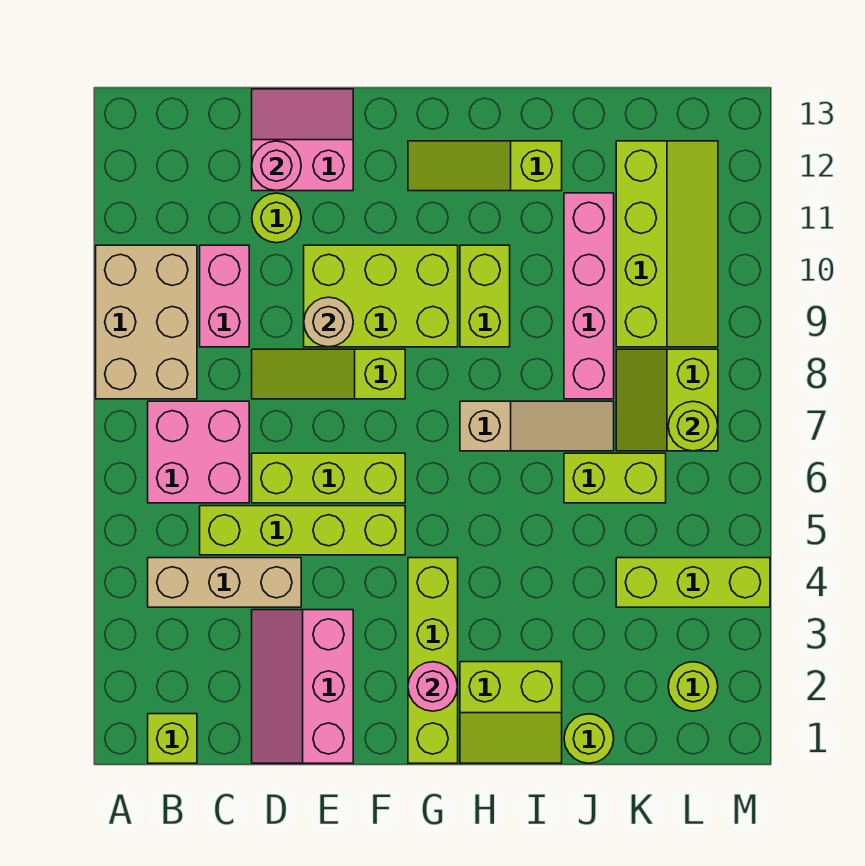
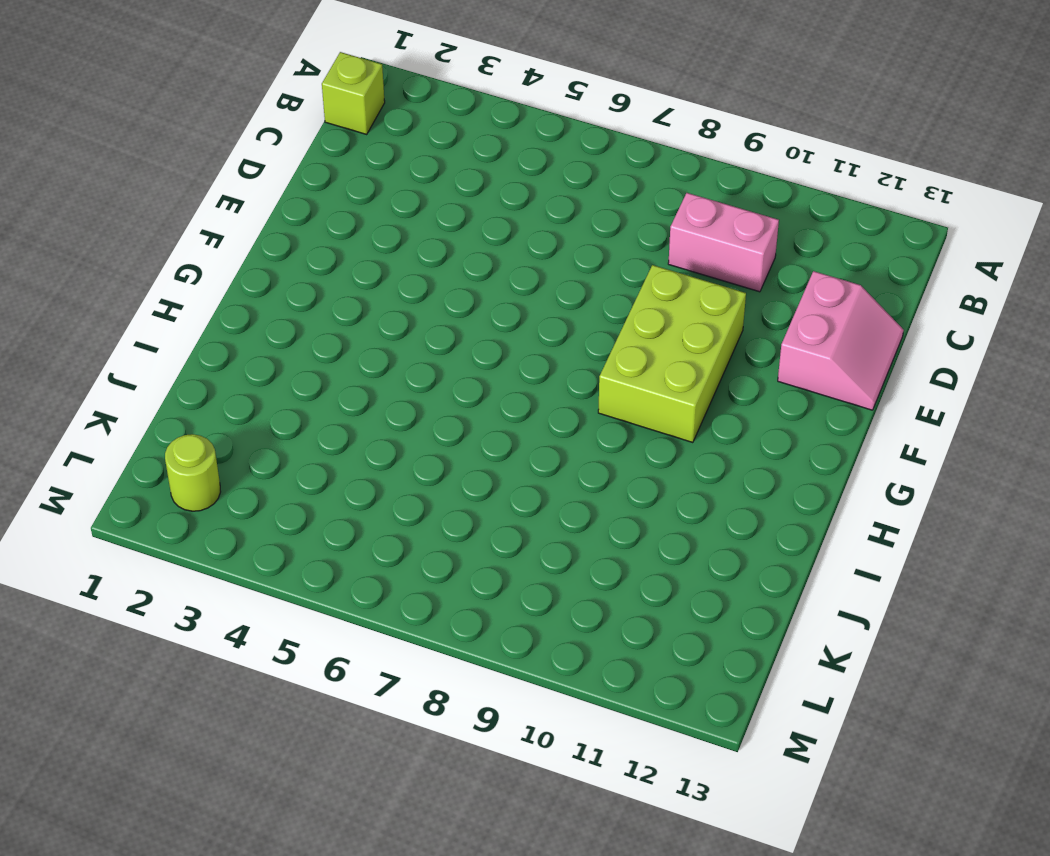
none -> tan 2x3 brick [96,245,197,399]
none -> tan 1x3 brick [148,558,301,607]
none -> pink 2x2 brick [148,401,249,503]

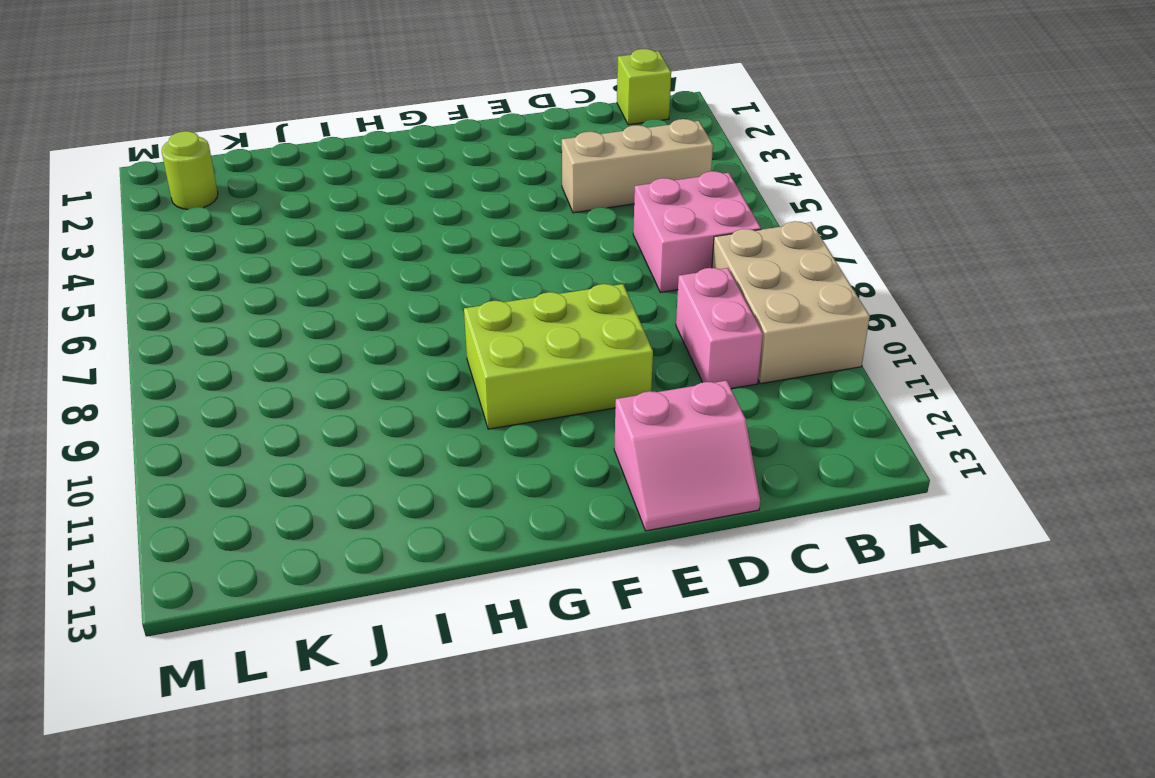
none -> lime 1x4 brick [200,506,405,555]
none -> pink 2x3 slope [252,610,353,763]
none -> lime 1x3 brick [252,453,405,503]

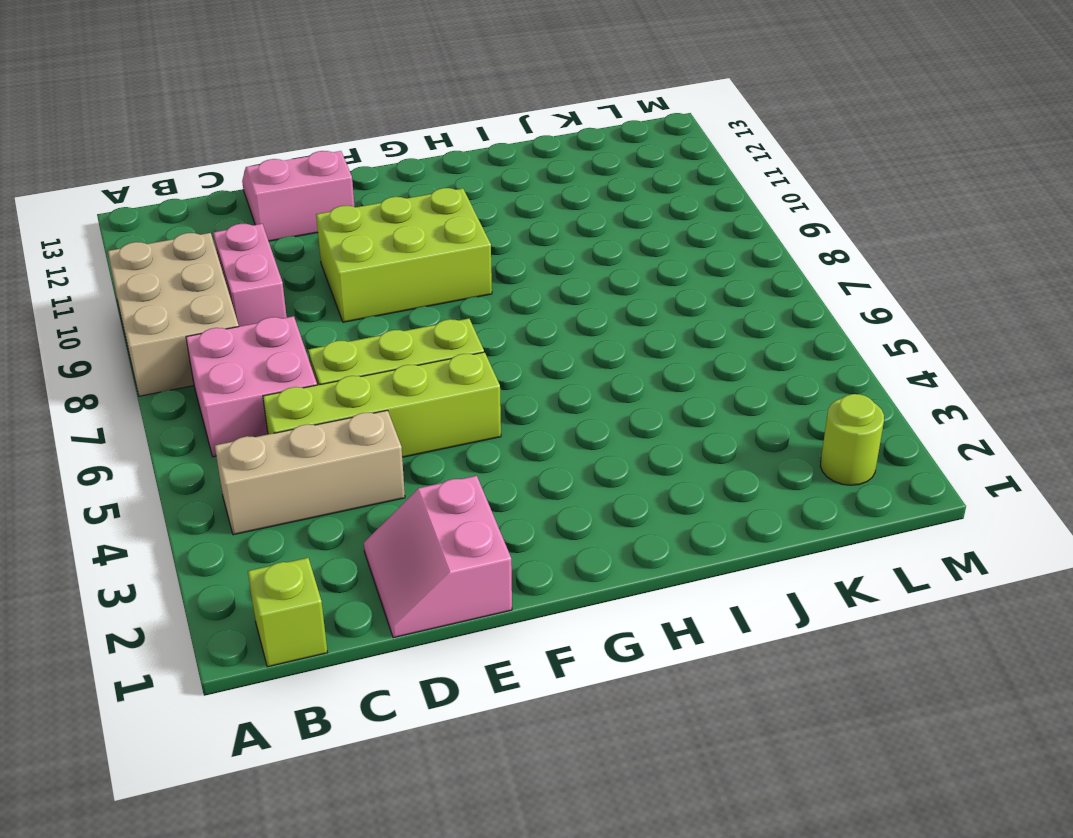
pink 2x2 slope [364,476,512,638] -> pink 2x3 slope [252,610,353,763]
none -> lime 1x3 slope [252,349,405,399]
none -> lime 1x1 round brick [252,193,301,243]
none -> lime 1x4 brick [408,558,458,763]

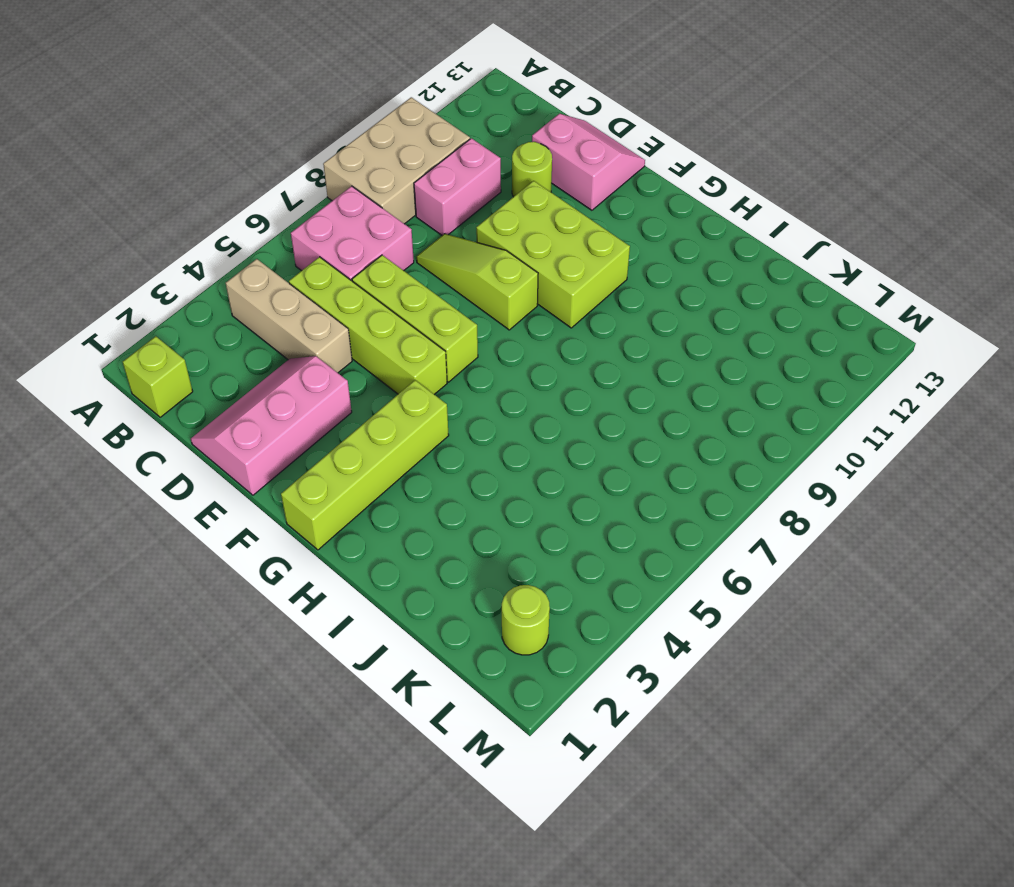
none -> lime 1x3 slope [408,141,562,191]
none -> lime 2x2 slope [460,662,562,763]
none -> tan 1x3 slope [460,401,614,451]

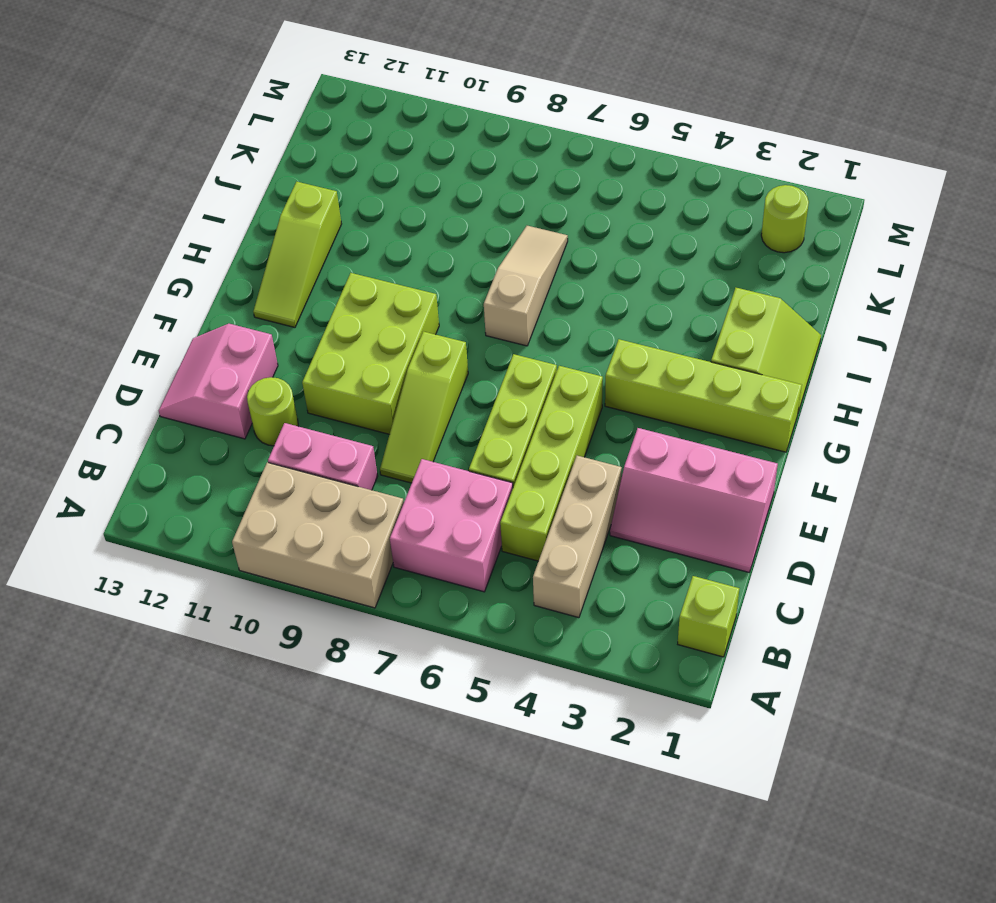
none -> lime 1x2 brick [460,245,510,347]
none -> lime 1x1 round brick [564,714,614,763]
none -> lime 1x2 brick [564,453,666,503]

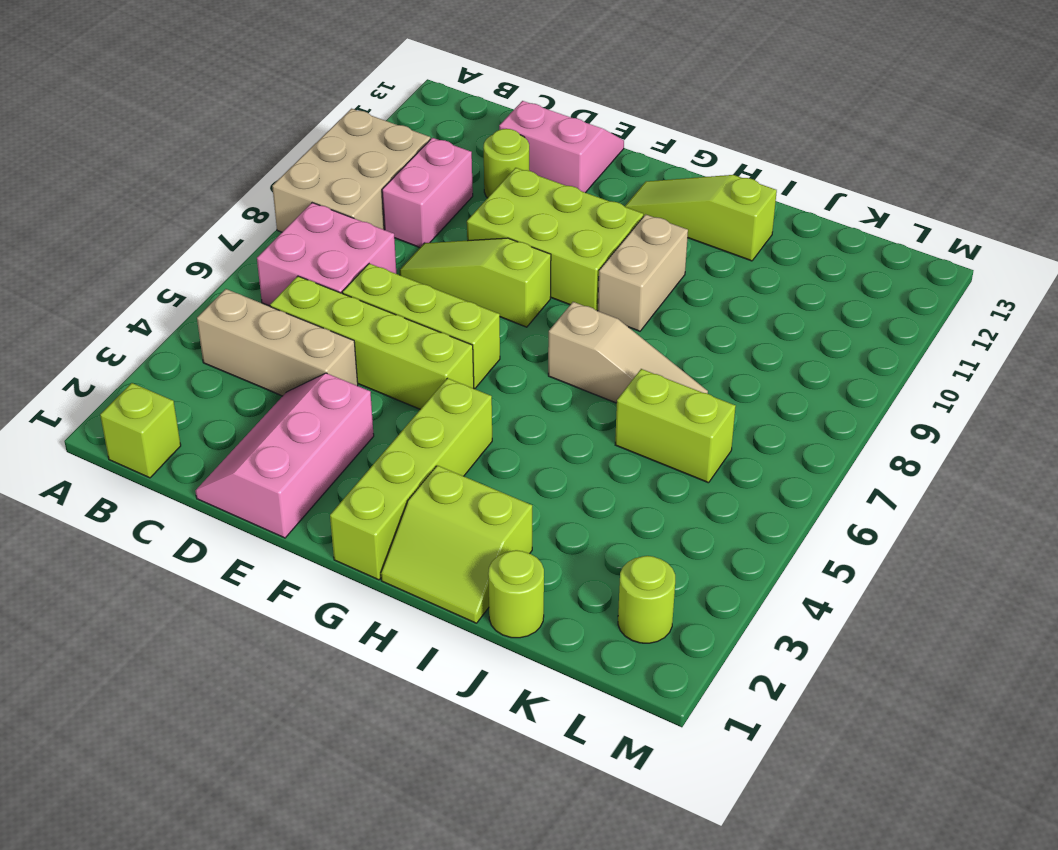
tan 1x2 brick [598,214,688,331] -> lime 1x2 brick [460,245,510,347]
none -> pink 1x4 brick [564,193,614,399]
none -> lime 1x3 brick [616,558,770,607]
none -> lime 2x2 slope [616,349,718,451]

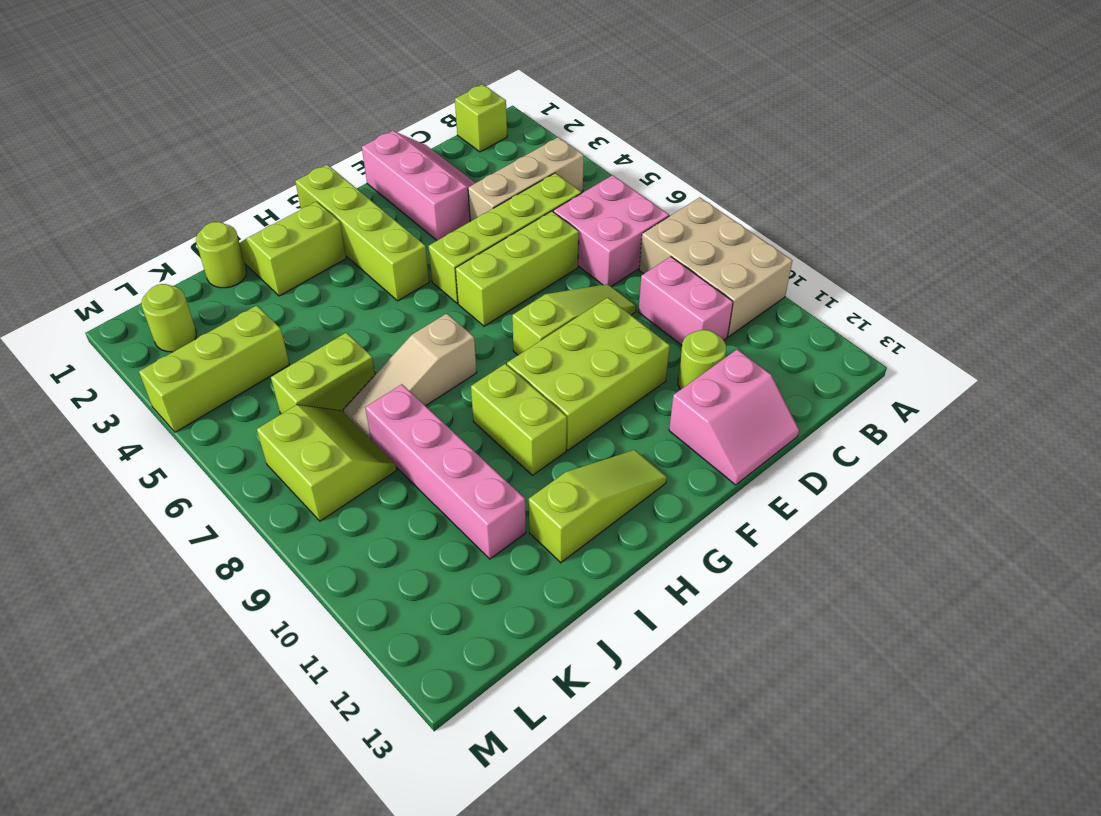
none -> lime 2x4 slope [616,141,718,347]
none -> pink 1x1 round brick [252,141,301,191]
none -> tan 1x1 round brick [304,297,353,347]

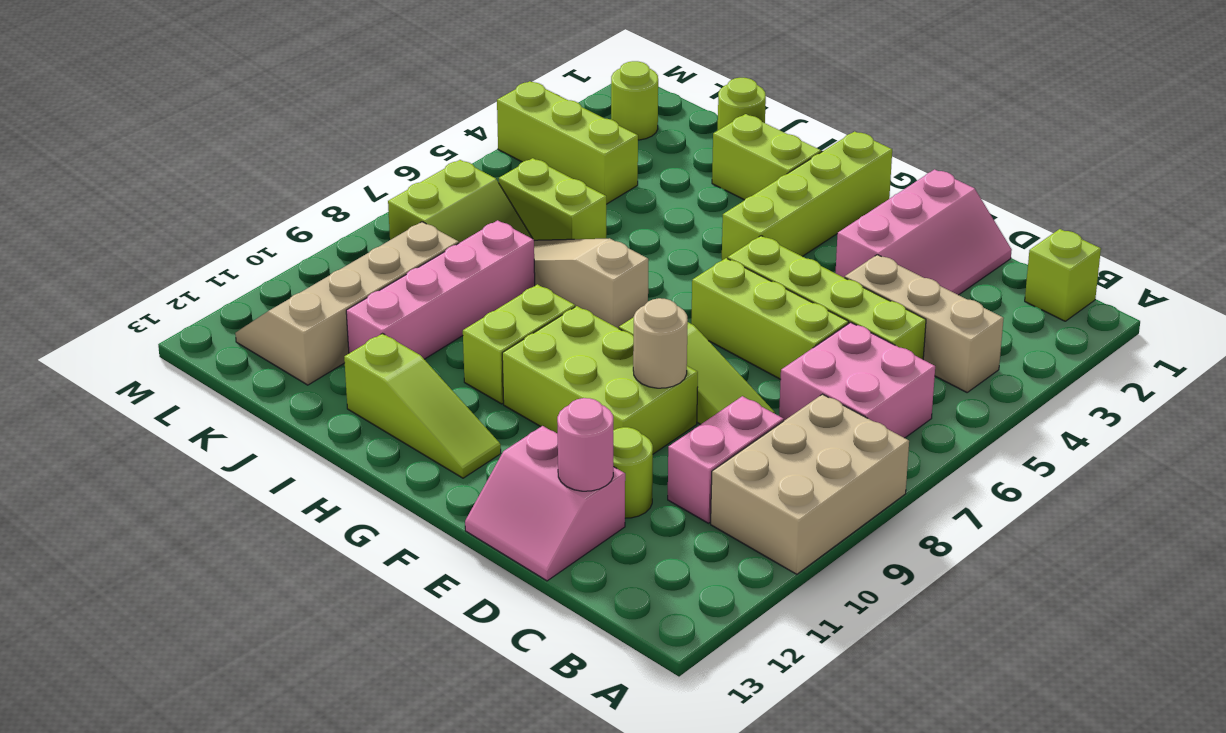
tan 2x4 slope [235,222,459,385] -> lime 2x4 slope [616,141,718,347]
none -> pink 1x1 round brick [408,662,457,711]
none -> lime 1x1 round brick [668,401,718,451]

